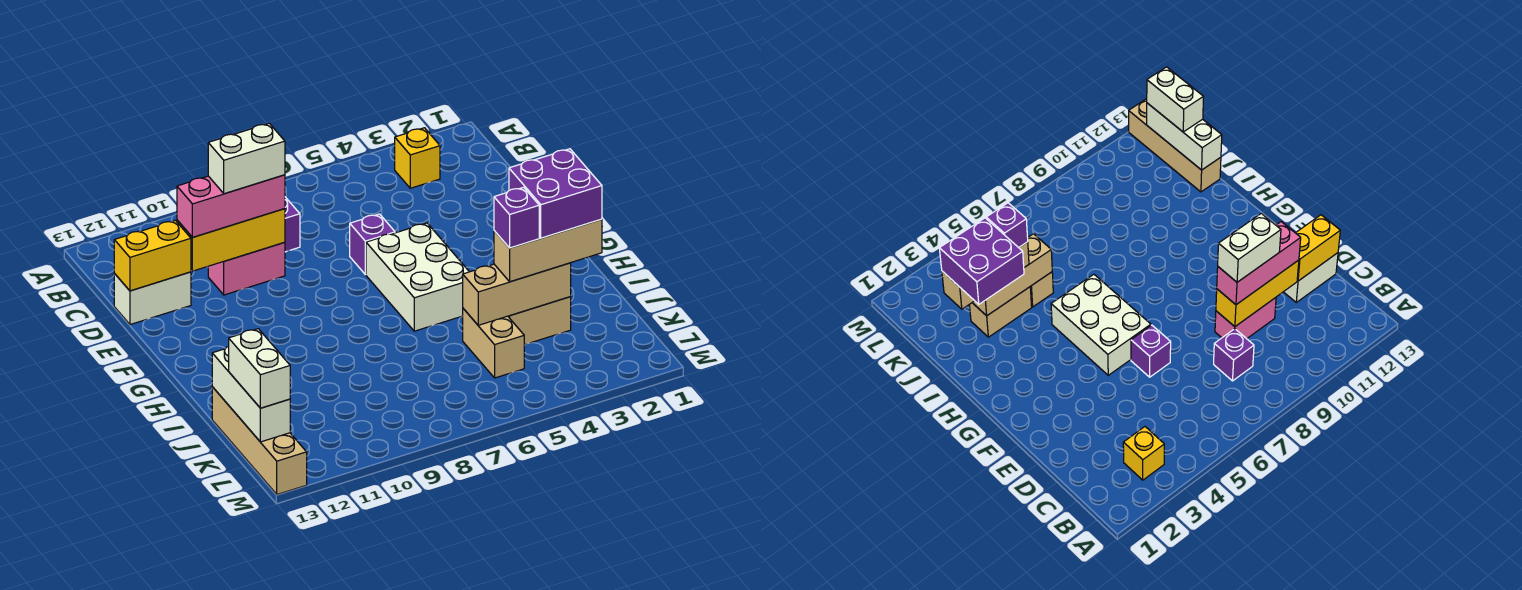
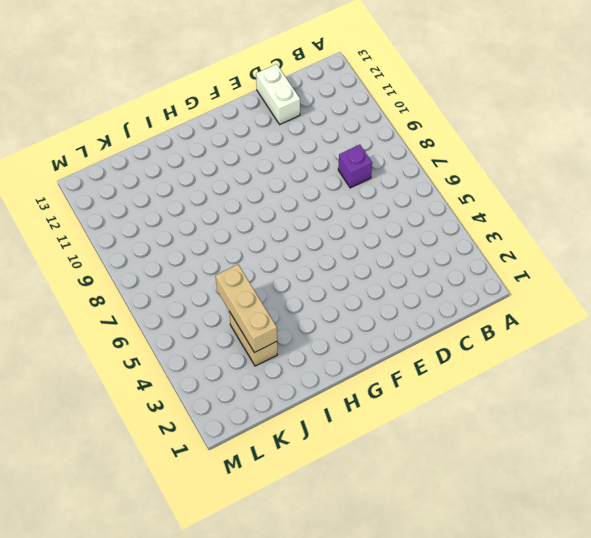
none -> yellow 1x1 brick [395,128,440,188]
none -> pink 1x2 brick [208,242,285,295]
none -> purple 1x1 brick [350,214,395,275]

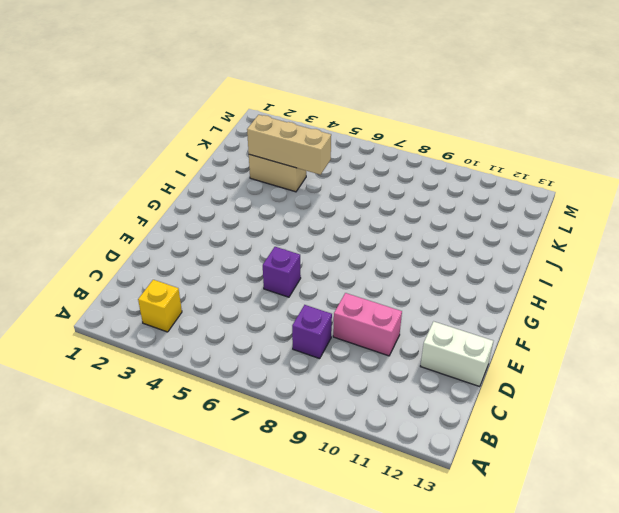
none -> white 2x3 brick [366,223,469,331]
none -> tan 1x2 brick [463,309,524,378]
none -> tan 1x4 brick [212,387,307,494]

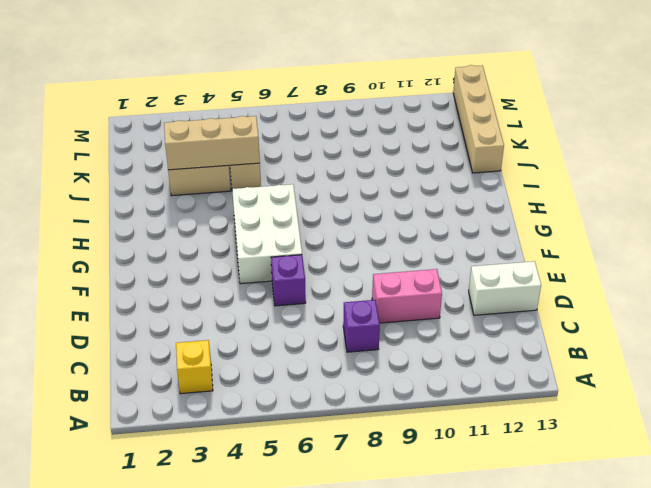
none -> yellow 1x3 brick [177,209,285,271]
none -> yellow 1x2 brick [114,220,191,291]
none -> white 1x3 brick [212,346,290,442]

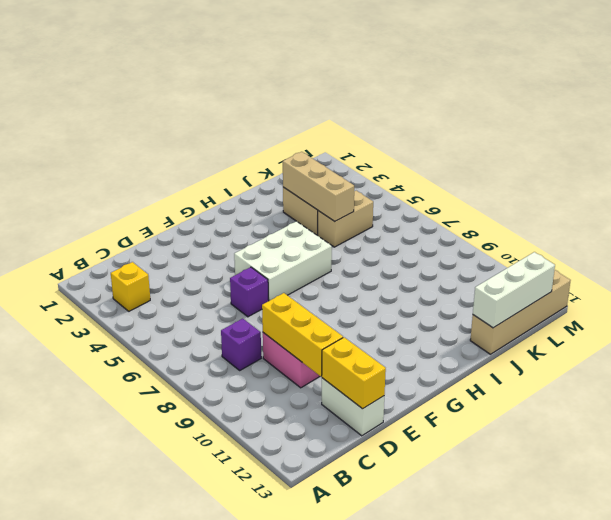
none -> pink 1x3 brick [177,175,285,237]
none -> tan 1x3 brick [494,219,602,282]
none -> white 1x2 brick [229,329,290,408]

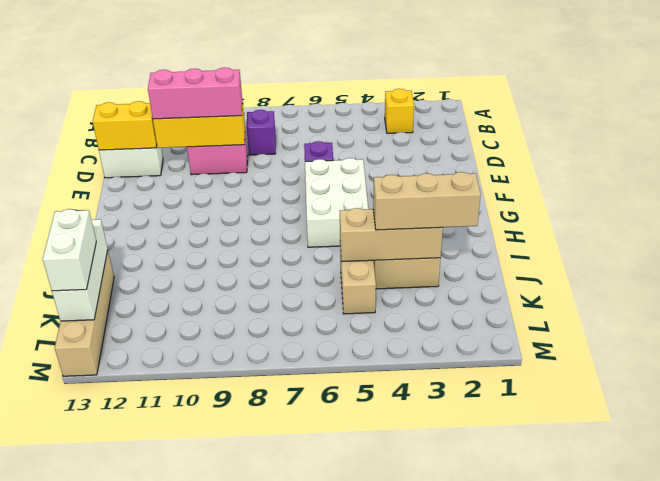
none -> white 1x2 brick [208,123,285,194]
none -> purple 2x2 brick [509,149,602,238]
none -> purple 1x1 brick [494,187,539,248]

